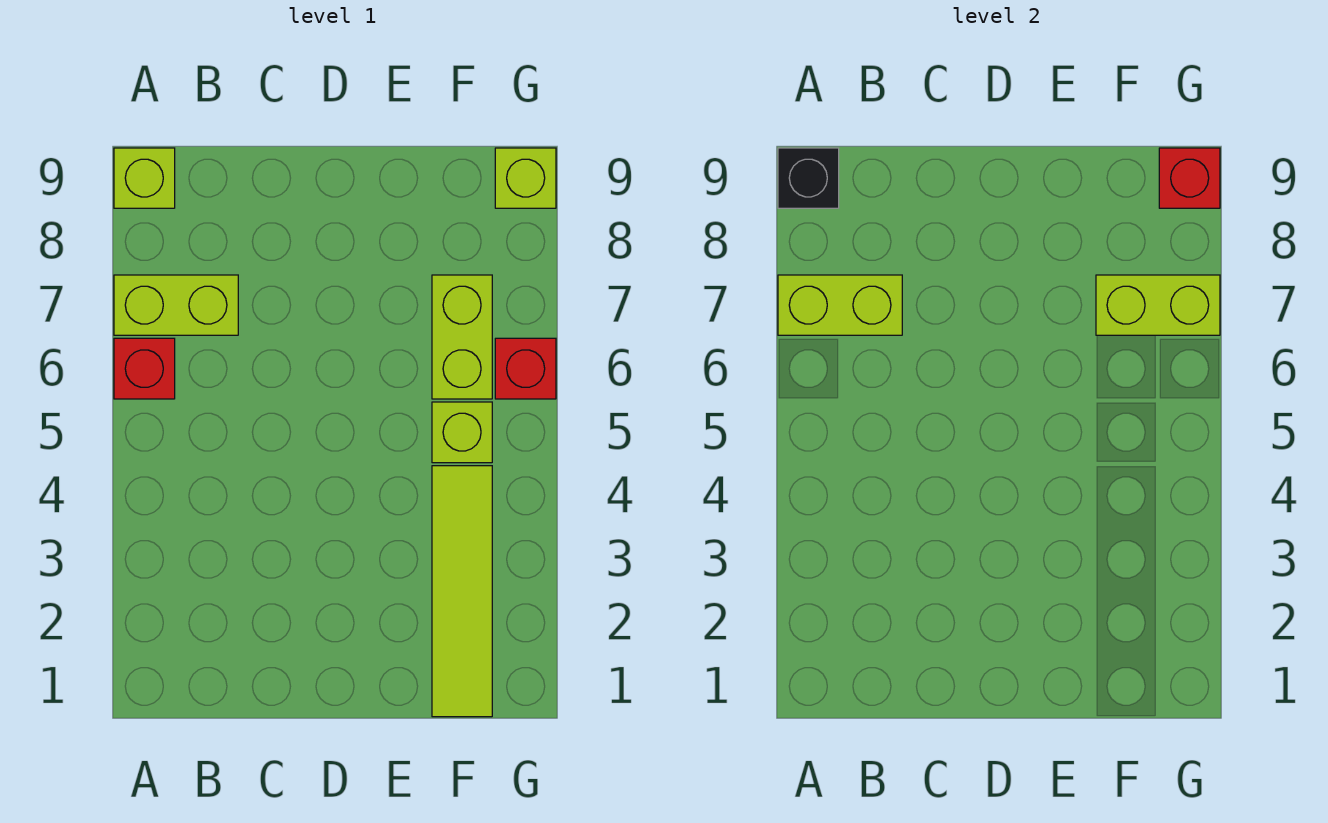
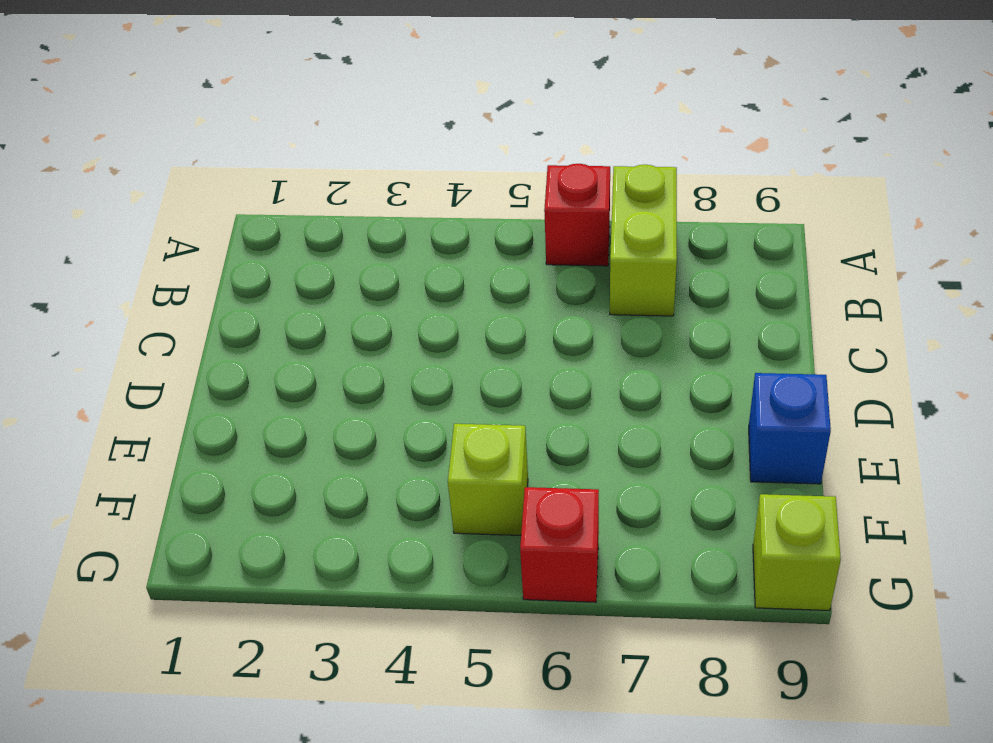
blue 1x1 brick [749,373,831,484] -> none
none -> lime 1x1 brick [114,148,175,208]
none -> lime 1x4 tile [432,466,492,717]
none -> lime 1x2 brick [432,275,492,399]

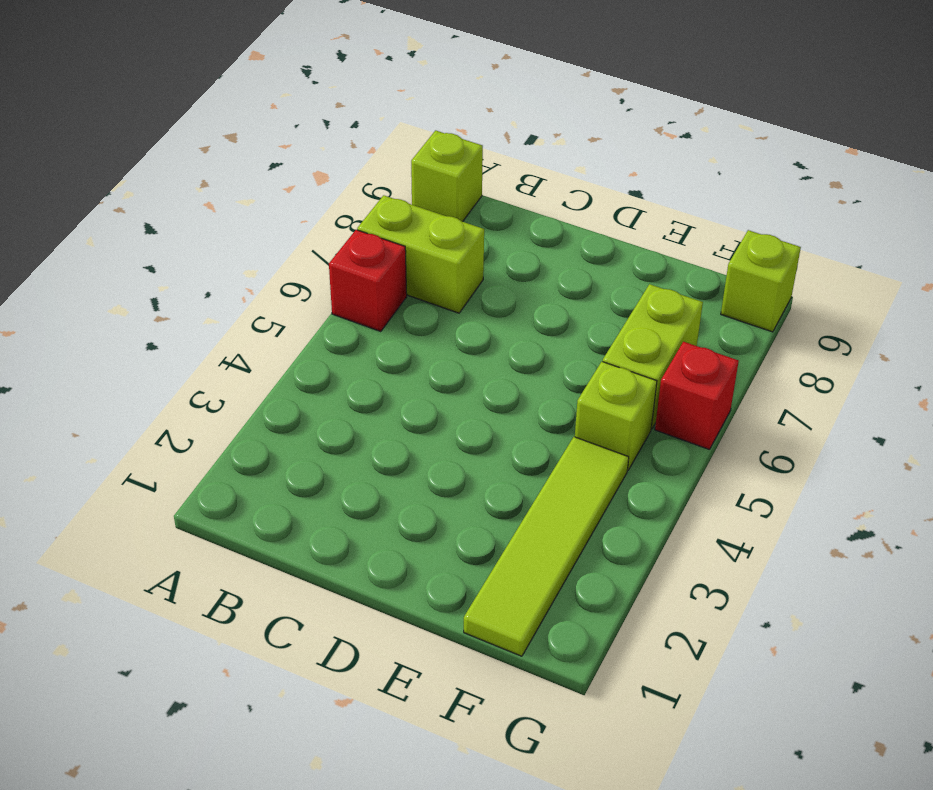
none -> lime 1x2 brick [778,275,902,335]
none -> black 1x1 brick [778,148,839,208]
none -> lime 1x2 brick [1096,275,1220,335]

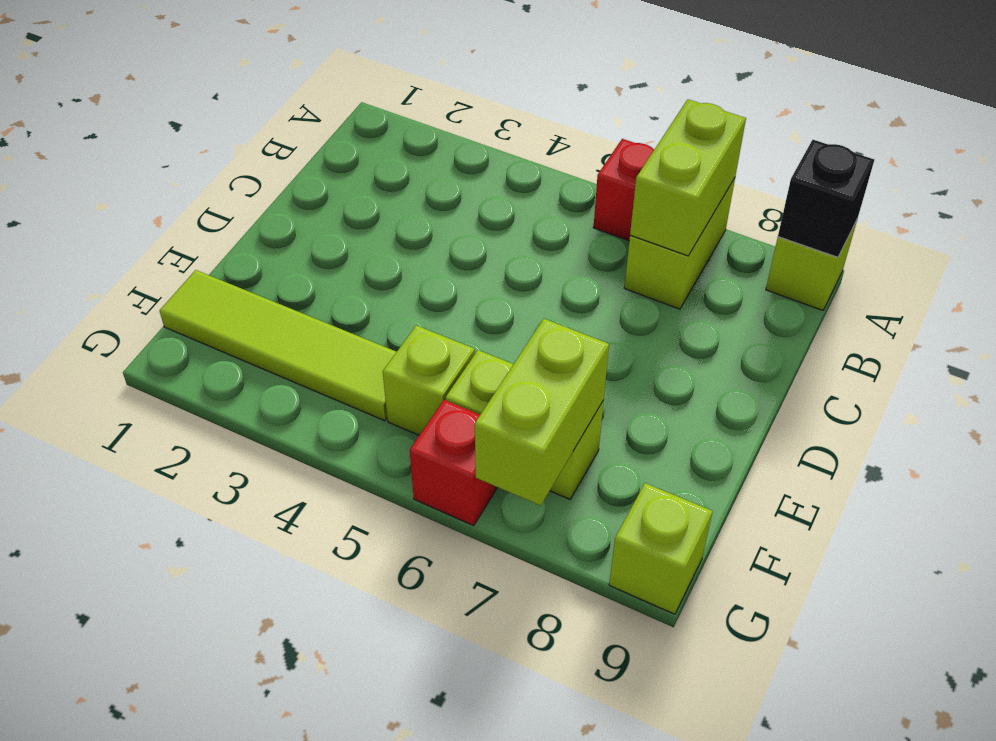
none -> red 1x1 brick [1159,148,1220,208]

